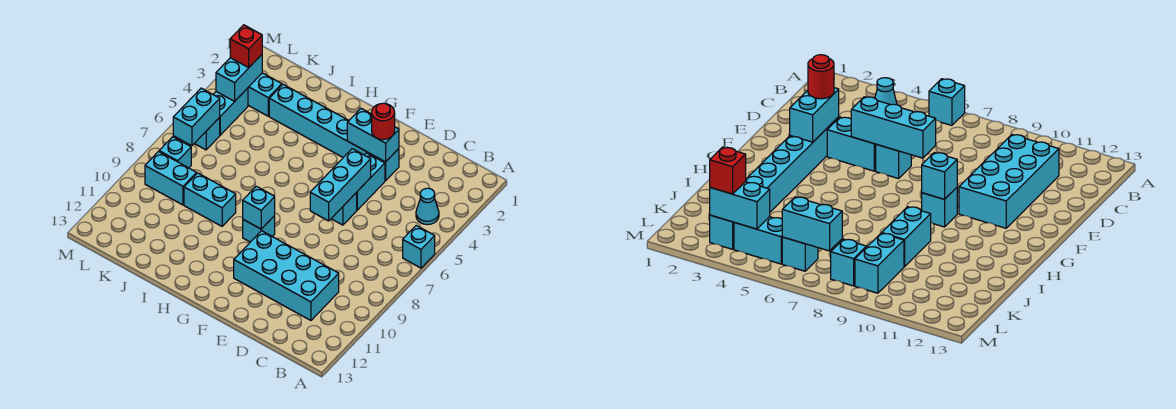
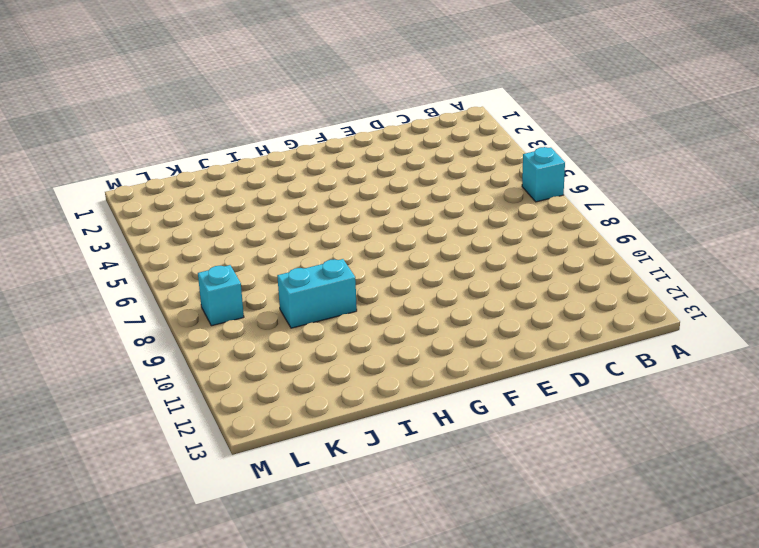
none -> cyan 1x1 cone [416,188,439,225]
none -> cyan 2x4 brick [234,231,339,320]
none -> cyan 1x6 brick [269,85,399,181]

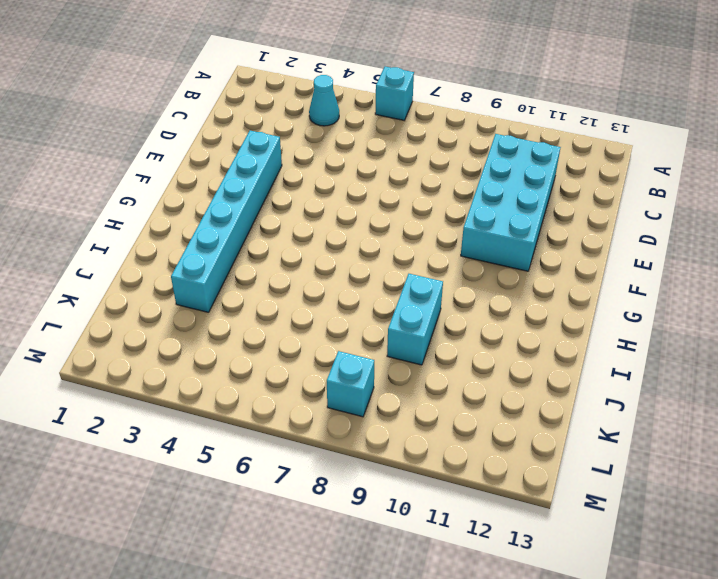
none -> cyan 1x2 brick [356,153,385,210]
none -> cyan 1x1 brick [331,193,357,225]
none -> cyan 1x1 brick [243,216,275,242]

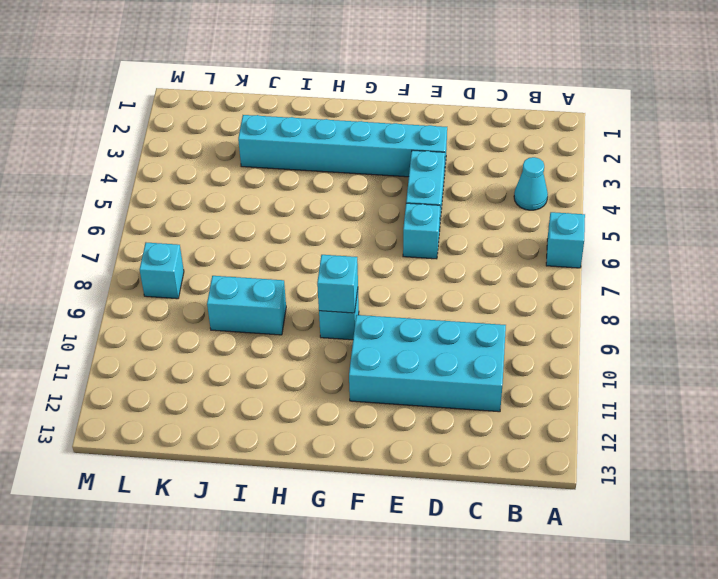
none -> cyan 1x2 brick [248,73,282,116]
none -> cyan 1x2 brick [145,152,197,205]
none -> cyan 1x2 brick [213,88,248,135]

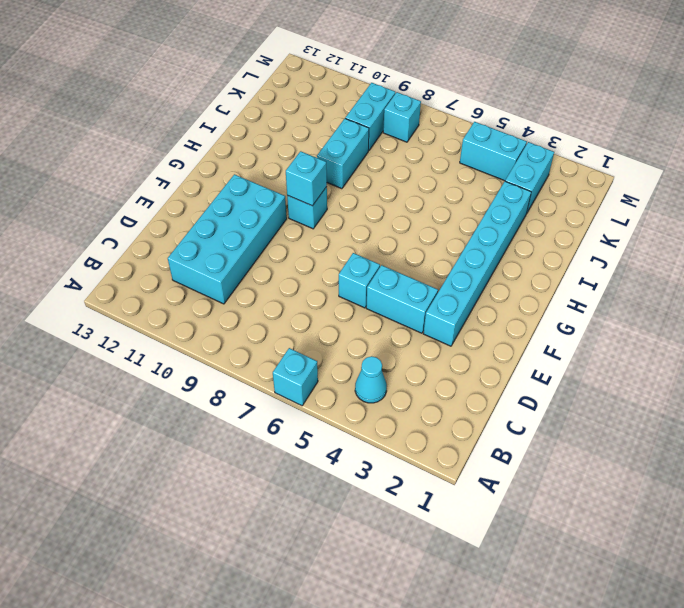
none -> cyan 1x1 brick [194,117,220,150]
none -> cyan 1x2 brick [347,108,399,162]
none -> cyan 1x3 brick [310,149,371,221]

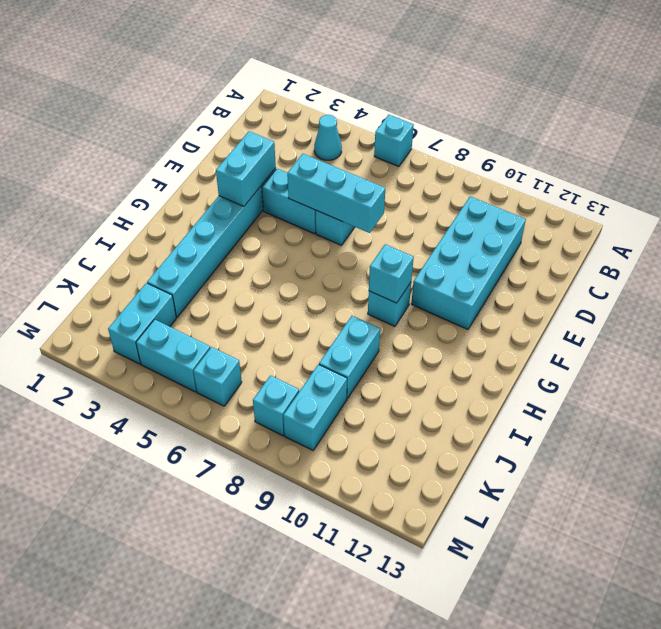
none -> cyan 1x2 brick [216,55,262,101]
none -> cyan 1x2 brick [173,88,220,146]
none -> red 1x1 round brick [372,103,395,140]

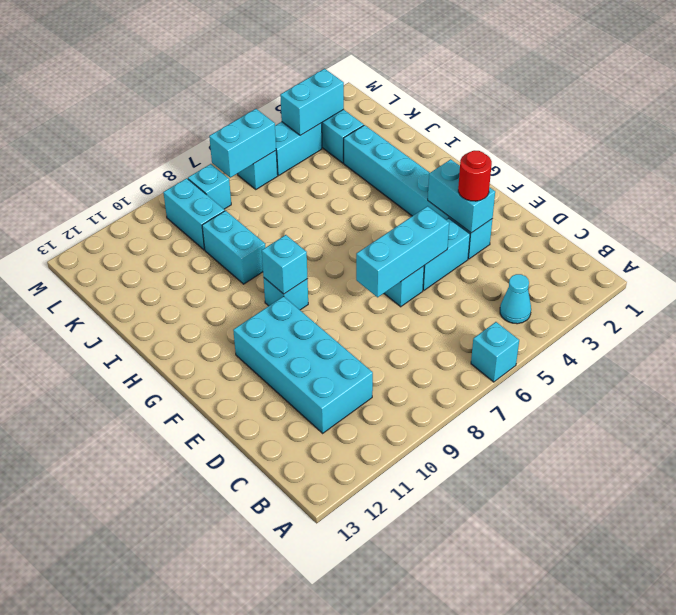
none -> red 1x1 brick [230,25,262,67]

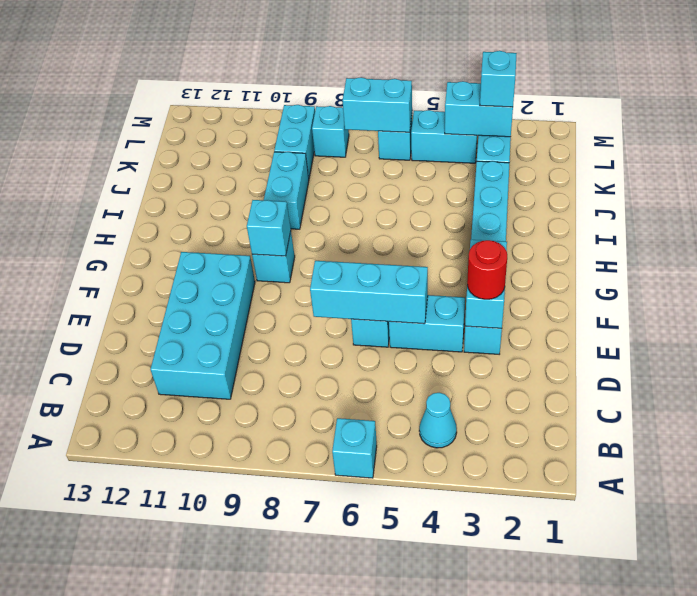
cyan 1x1 brick [480,51,517,107] -> red 1x1 brick [230,25,262,67]

